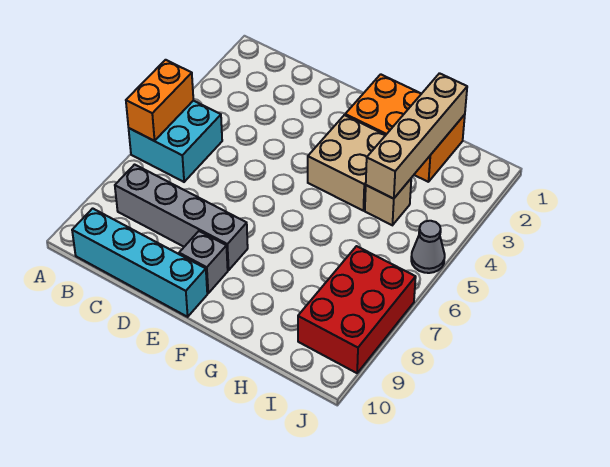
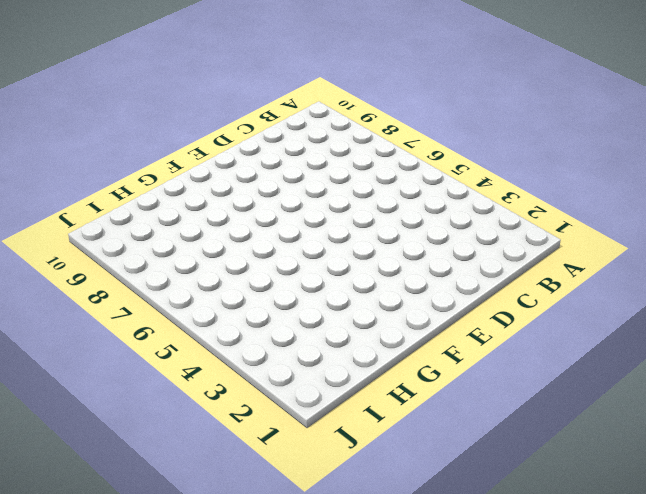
none -> cyan 2x2 brick [129,101,222,182]
none -> grey 1x4 brick [115,165,248,270]

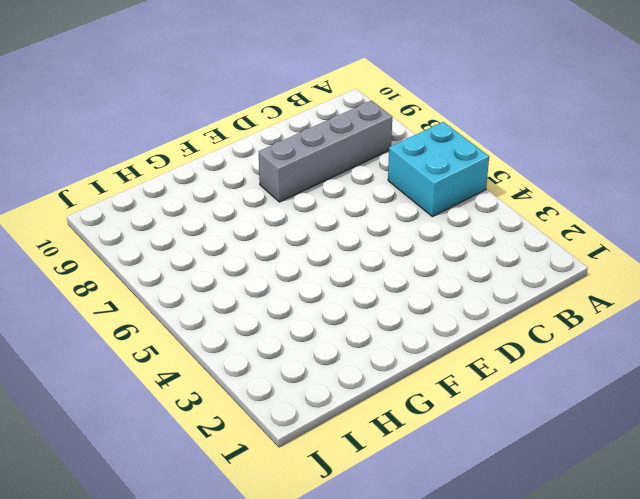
none -> cyan 1x4 brick [72,208,207,317]
none -> grey 1x1 brick [179,231,228,293]

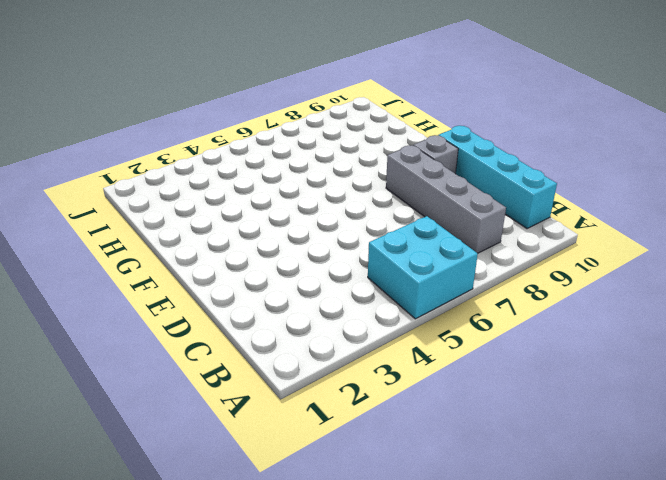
none -> orange 2x3 brick [345,74,465,182]
none -> tan 2x2 brick [308,115,386,211]

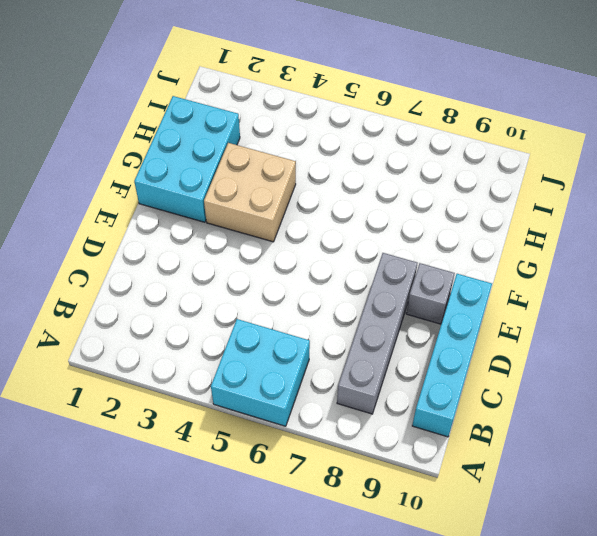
cyan 2x3 brick [134,96,240,222] -> orange 2x3 brick [345,74,465,182]
none -> tan 1x1 brick [365,179,411,225]
none -> red 2x3 brick [298,246,416,373]

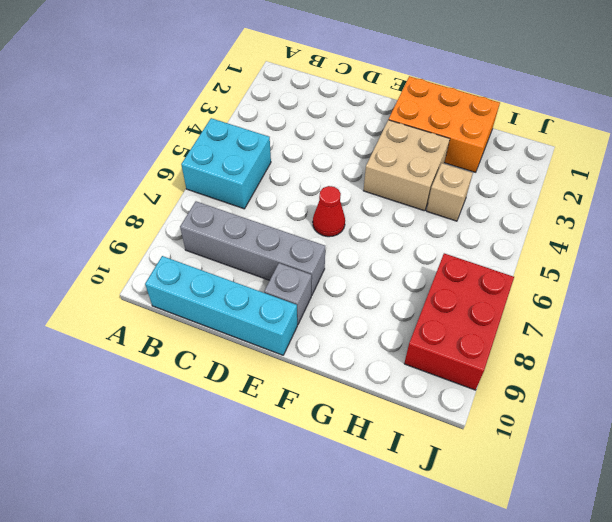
red 1x1 cone [313,186,345,237] -> none
none -> grey 1x1 cone [411,221,445,273]
none -> orange 1x2 brick [126,60,193,141]

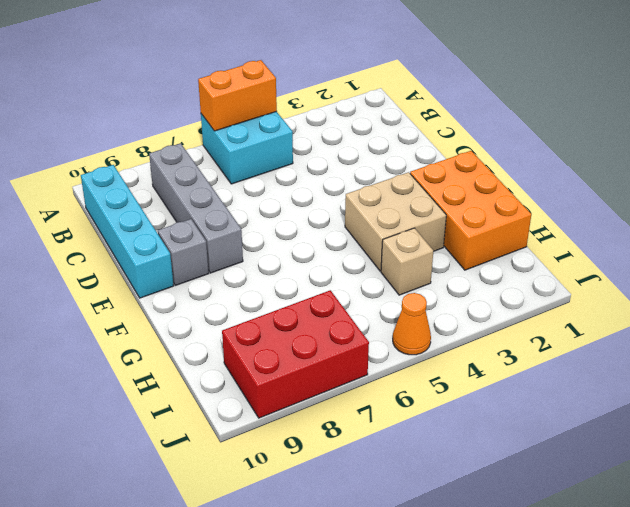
orange 1x1 cone [393,293,431,355] -> grey 1x1 cone [411,221,445,273]
none -> tan 1x4 brick [366,73,467,199]

